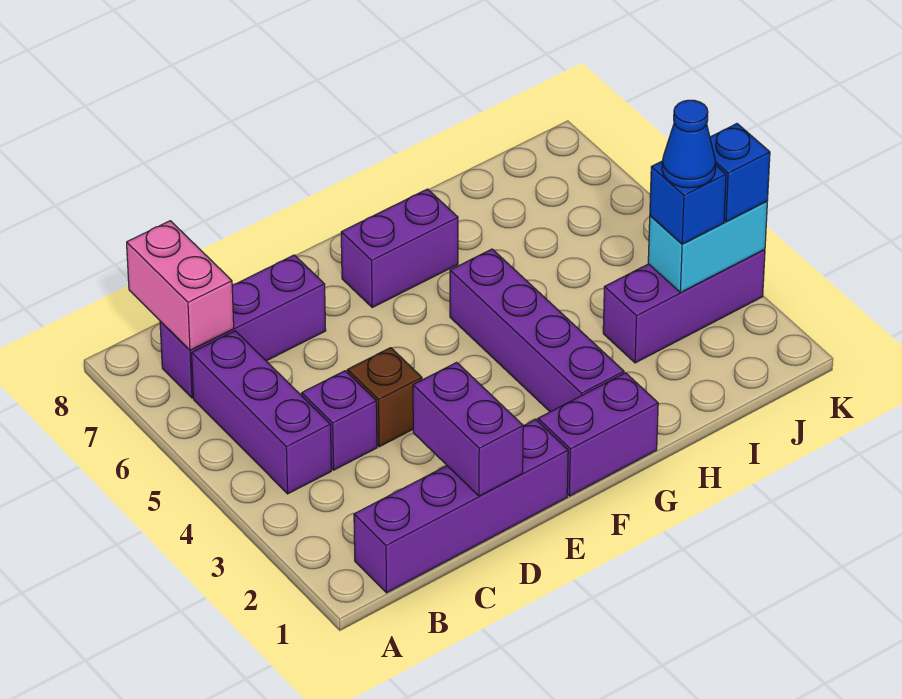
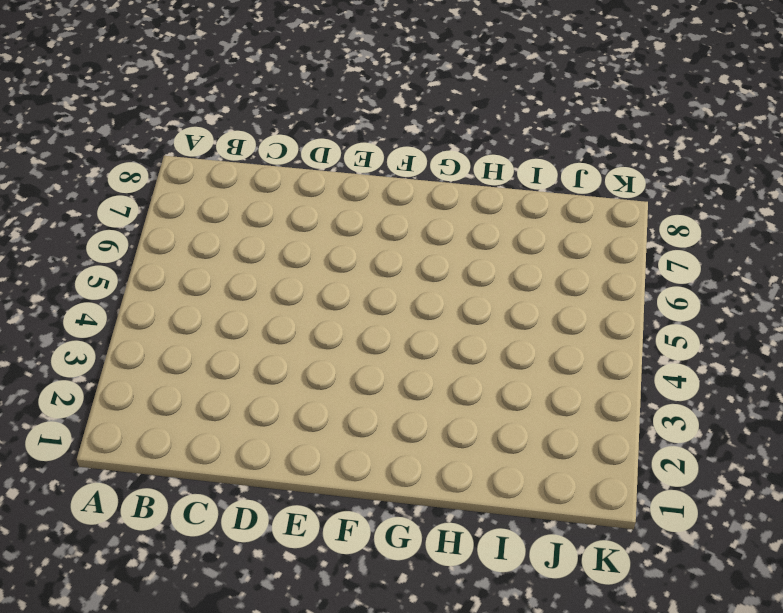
none -> purple 1x4 brick [354,420,568,593]
none -> purple 1x3 brick [192,331,331,494]
none -> purple 1x3 brick [160,255,326,398]

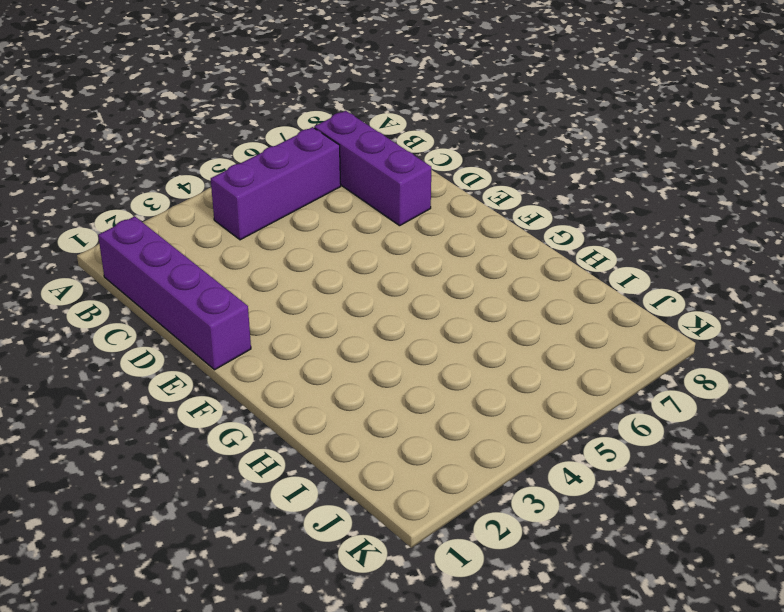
none -> purple 1x1 brick [302,371,377,470]
none -> brown 1x1 brick [347,348,422,447]
none -> purple 1x2 brick [538,373,658,496]

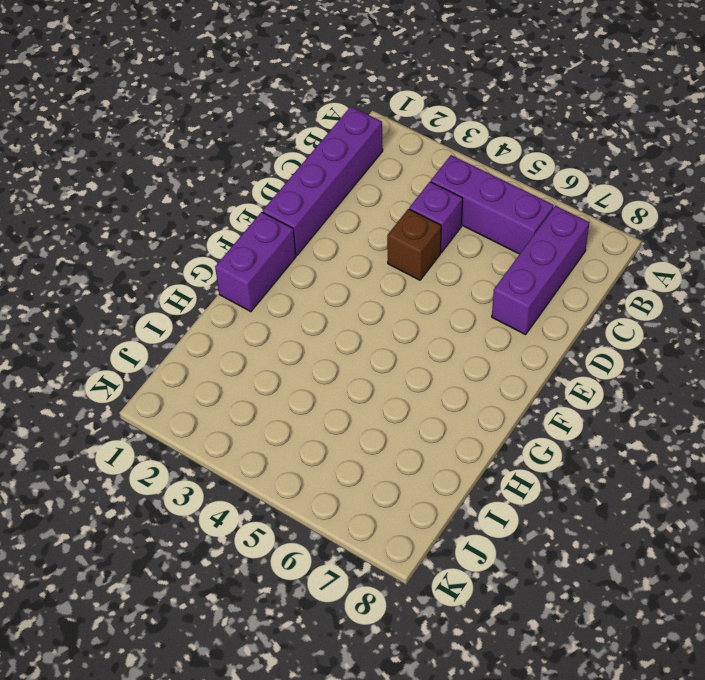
none -> purple 1x2 brick [341,189,458,307]
none -> purple 1x4 brick [450,249,624,412]
none -> purple 1x3 brick [603,249,765,363]

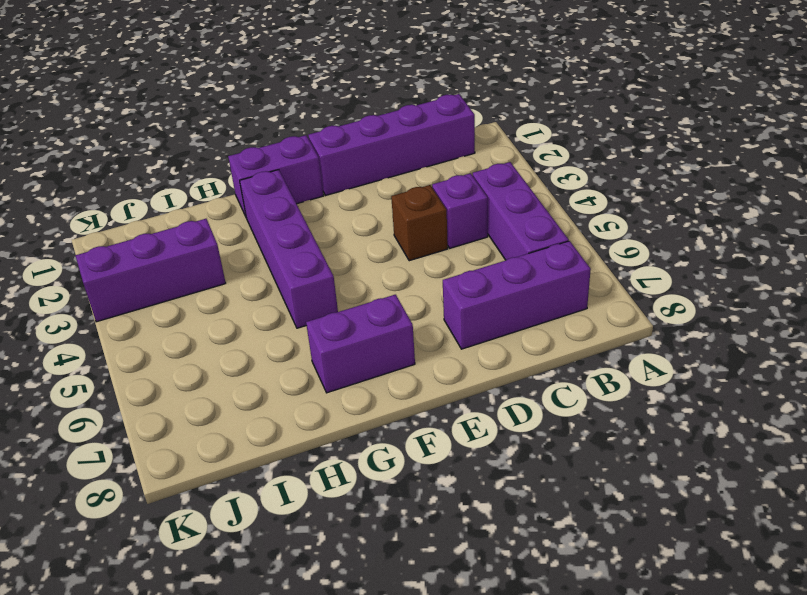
none -> pink 1x2 brick [127,221,234,350]
none -> purple 1x2 brick [413,362,523,496]
none -> cyan 1x2 brick [648,201,767,293]

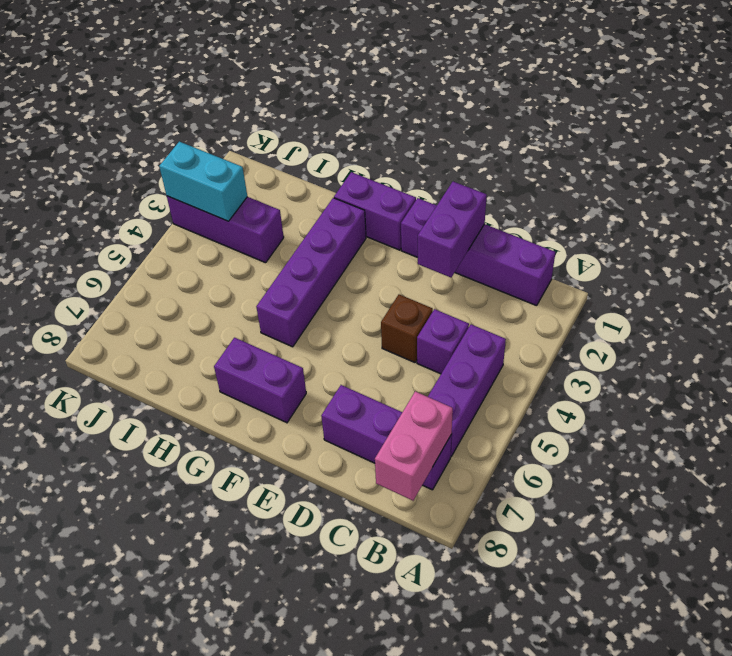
none -> blue 1x1 brick [650,161,726,244]
none -> blue 1x1 brick [710,124,770,222]
none -> blue 1x1 cone [662,100,716,188]

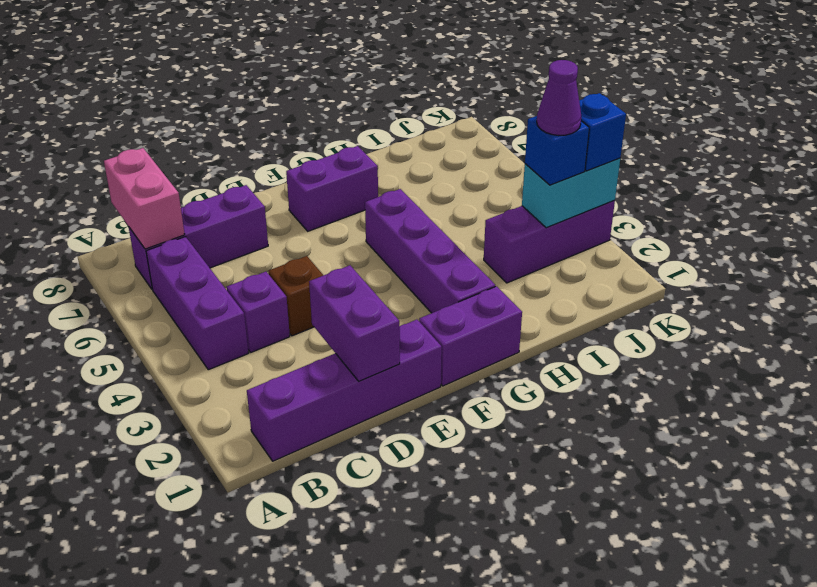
purple 1x1 cone [537,60,581,136] -> blue 1x1 cone [662,100,716,188]

